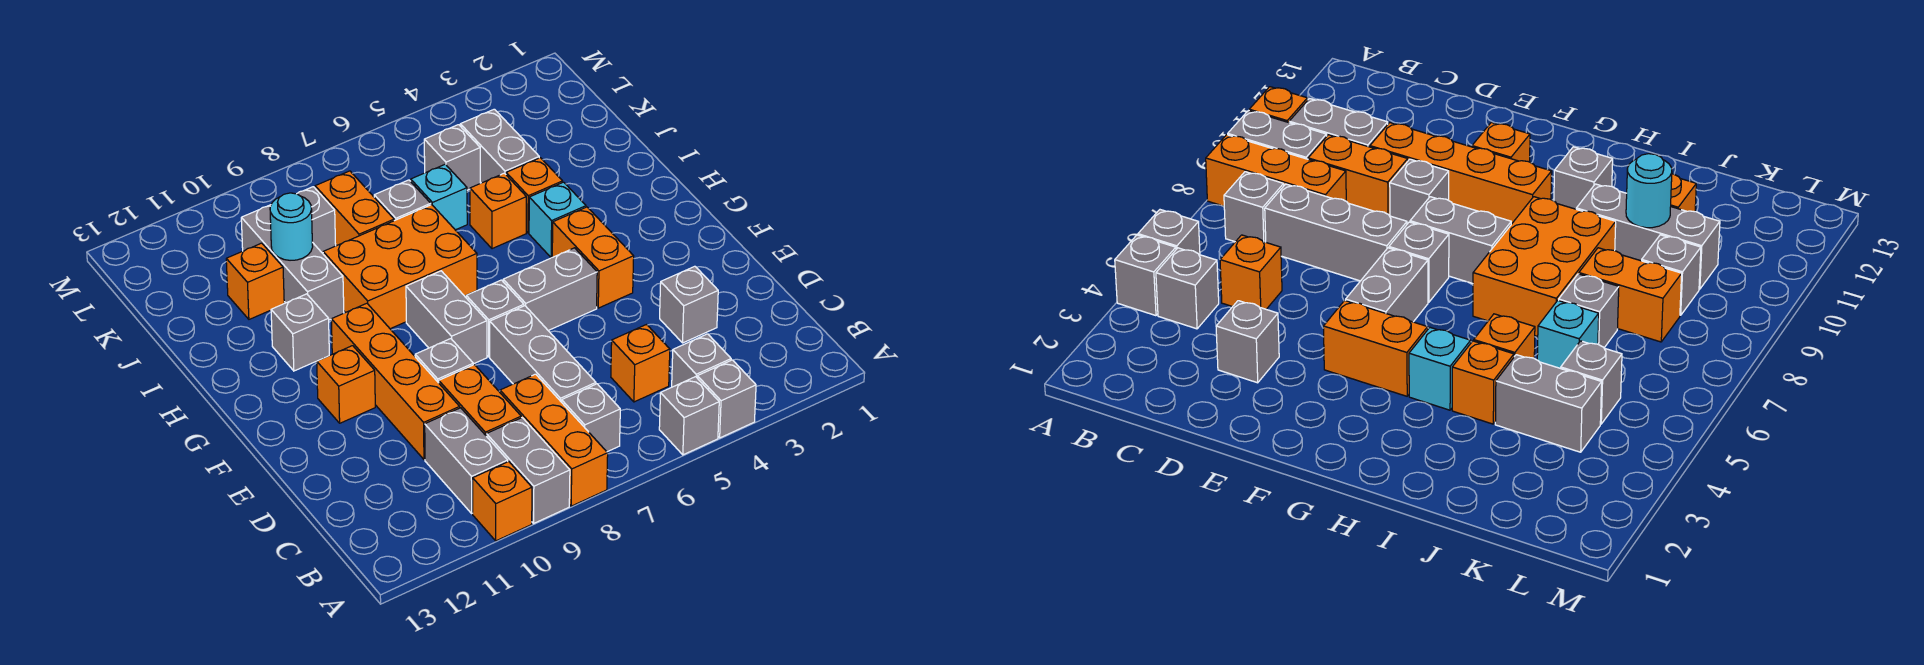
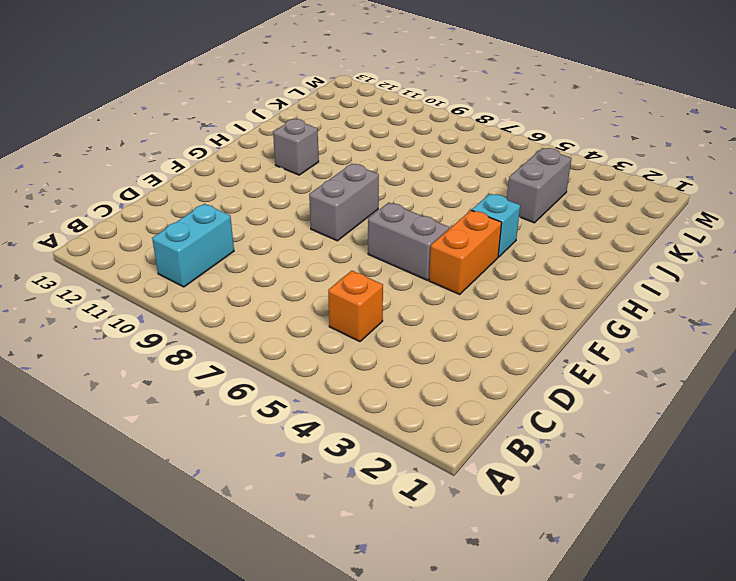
cyan 1x2 brick [152,204,234,287] -> grey 1x2 brick [425,408,508,513]
none -> grey 1x1 brick [697,360,756,438]
none -> grey 1x1 brick [659,377,719,455]
none -> orange 1x3 brick [500,374,608,506]
none -> grey 1x2 brick [486,418,570,523]

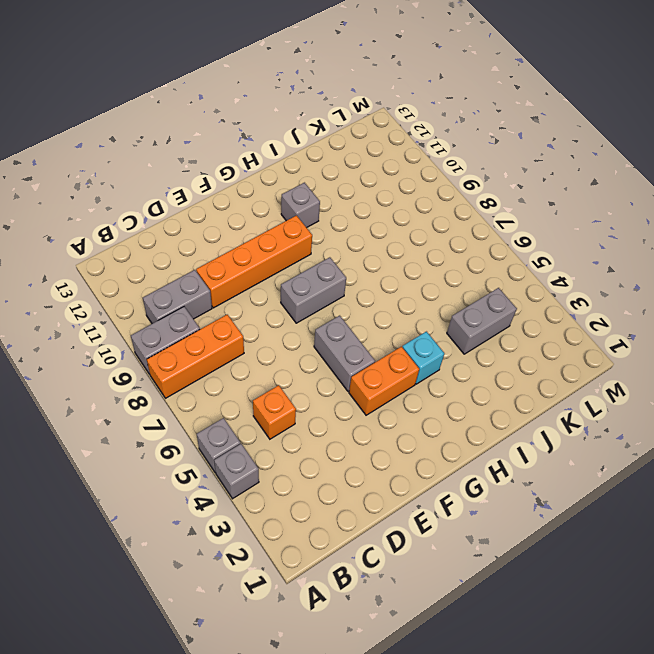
none -> orange 1x1 brick [473,462,532,541]
none -> grey 1x1 brick [672,334,731,387]
none -> grey 1x1 brick [562,384,620,452]
none -> grey 1x3 brick [490,306,596,402]

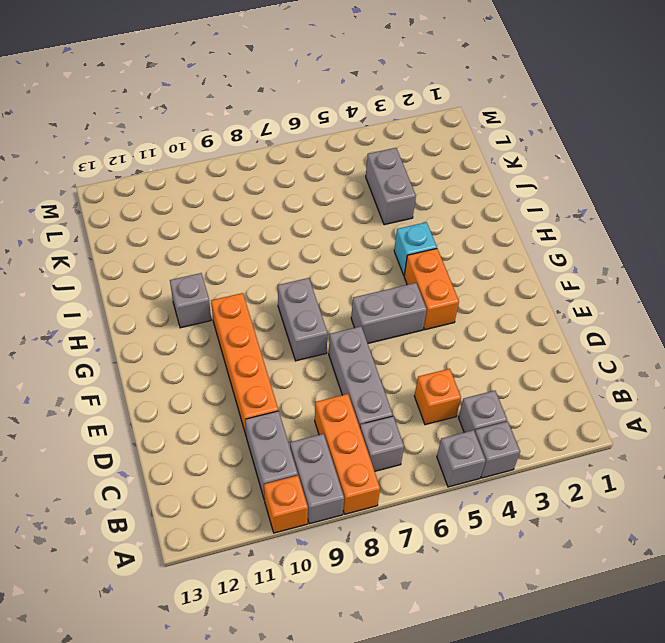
none -> orange 1x2 brick [439,365,521,435]
none -> grey 1x1 brick [660,266,718,343]
none -> grey 1x1 brick [415,339,473,383]
none -> grey 1x1 brick [466,280,524,357]

